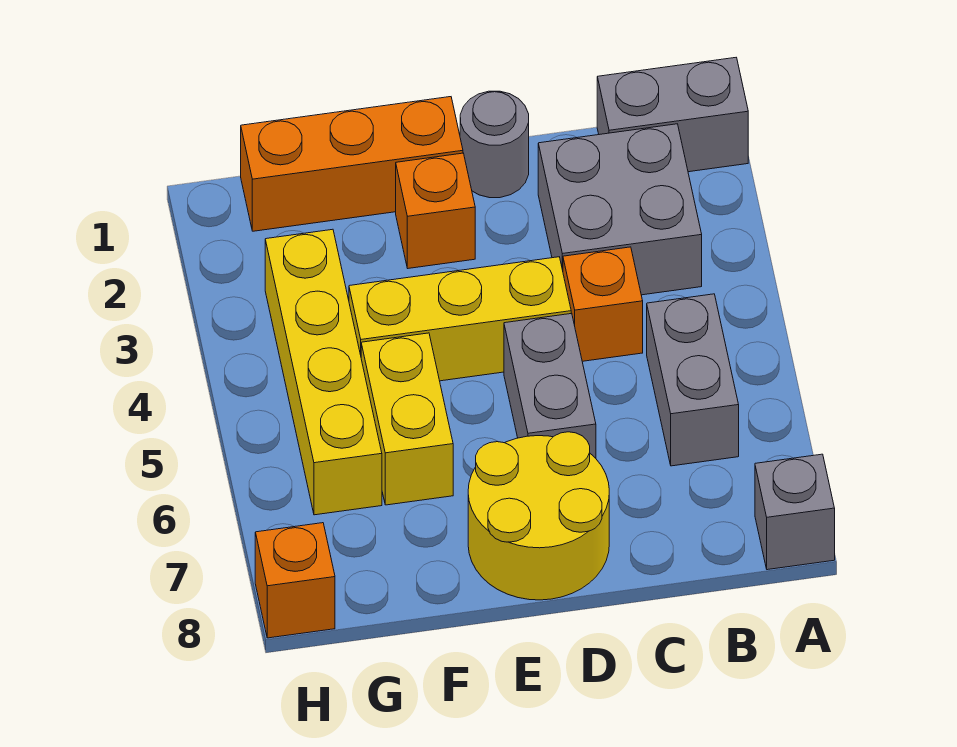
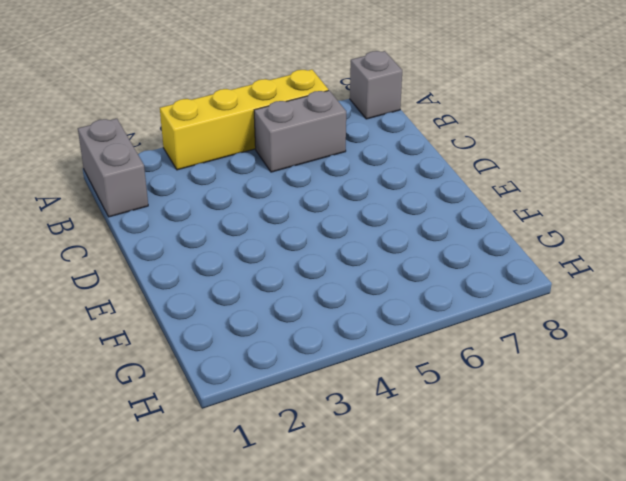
yellow 1x4 brick [160,69,328,170] -> yellow 1x4 brick moved to [265,229,382,515]
none -> grey 2x2 brick [538,124,702,295]
none -> orange 1x1 brick [563,247,643,361]
none -> grey 1x1 round brick [460,91,529,198]

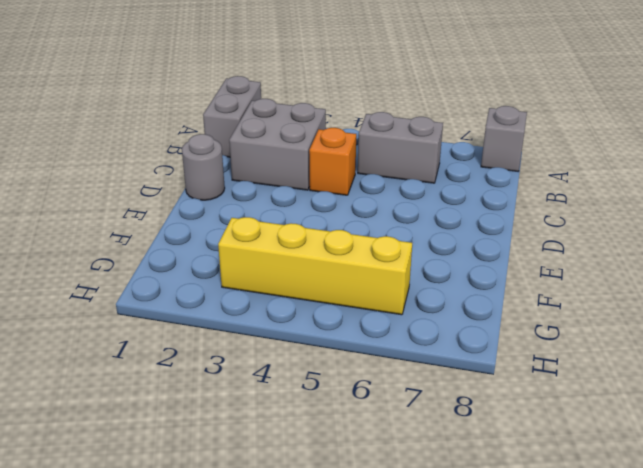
none -> yellow 1x3 brick [349,257,571,381]
none -> grey 1x2 brick [504,313,596,458]
none -> yellow 2x2 round brick [468,432,609,600]

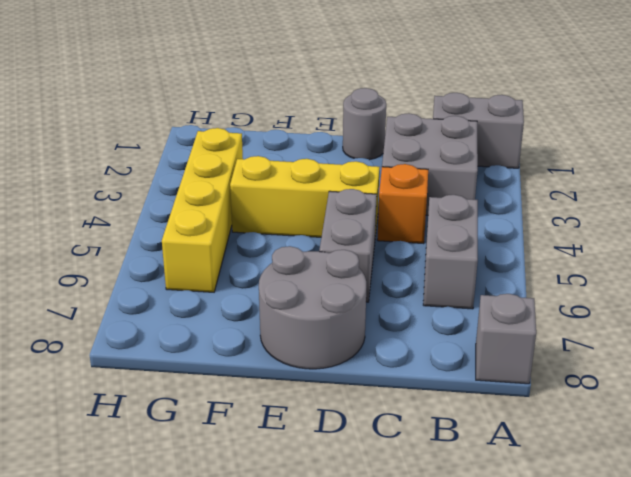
grey 2x2 round brick [259,246,366,369] -> yellow 2x2 round brick [468,432,609,600]
none -> orange 1x3 brick [241,97,463,231]
none -> orange 1x1 brick [396,153,475,268]
none -> yellow 1x2 brick [361,333,453,505]

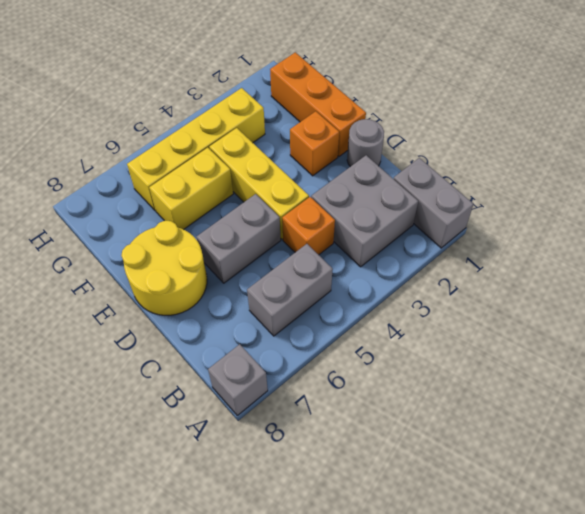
none -> orange 1x1 brick [255,523,335,638]

